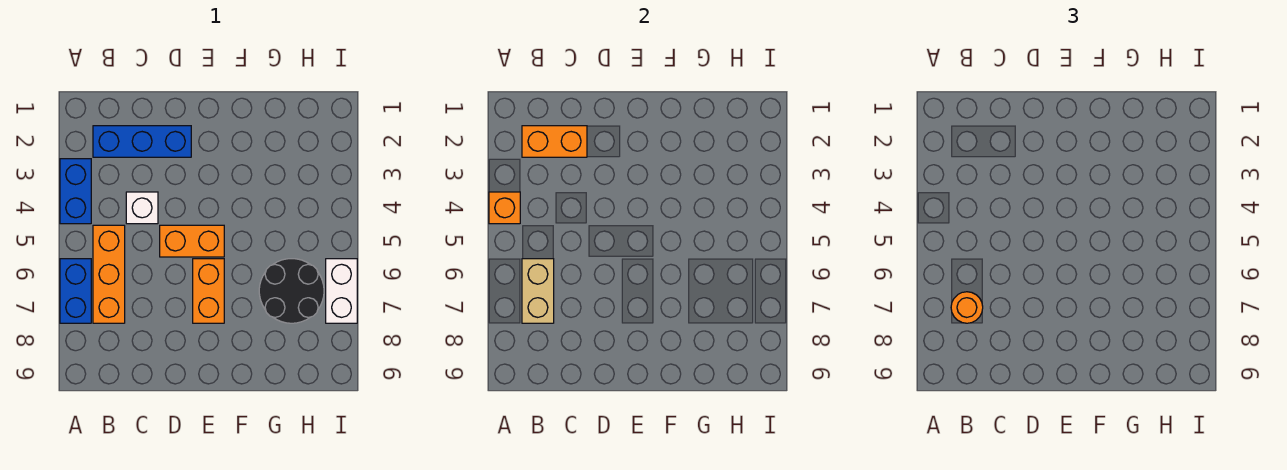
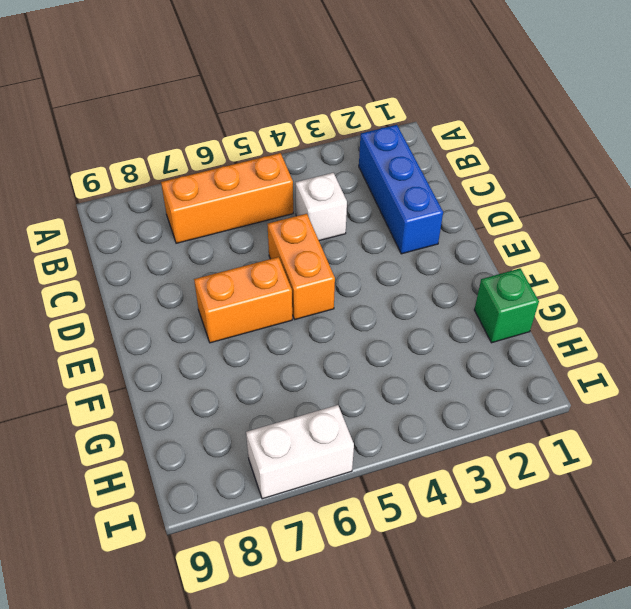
green 1x1 brick [474,268,539,343] -> none
none -> blue 1x2 brick [60,159,91,224]
none -> blue 1x2 brick [60,259,91,323]
none -> black 2x2 round brick [259,259,324,323]

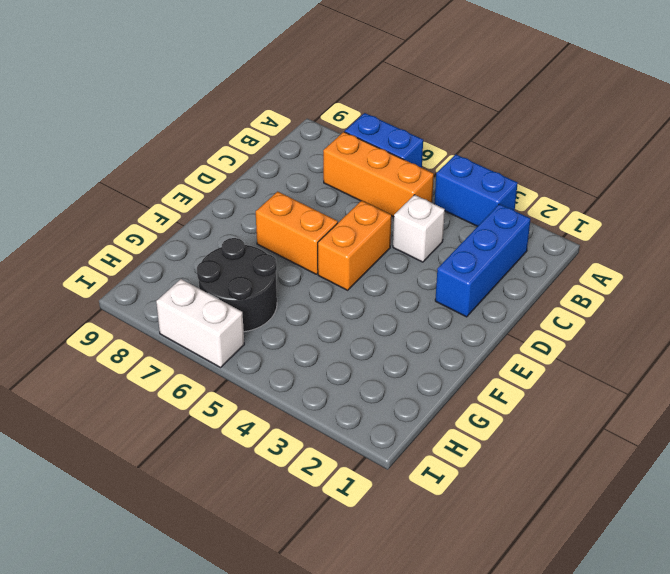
none -> orange 1x1 brick [489,192,520,224]
none -> orange 1x2 brick [522,126,587,157]
none -> tan 1x2 brick [522,259,554,323]

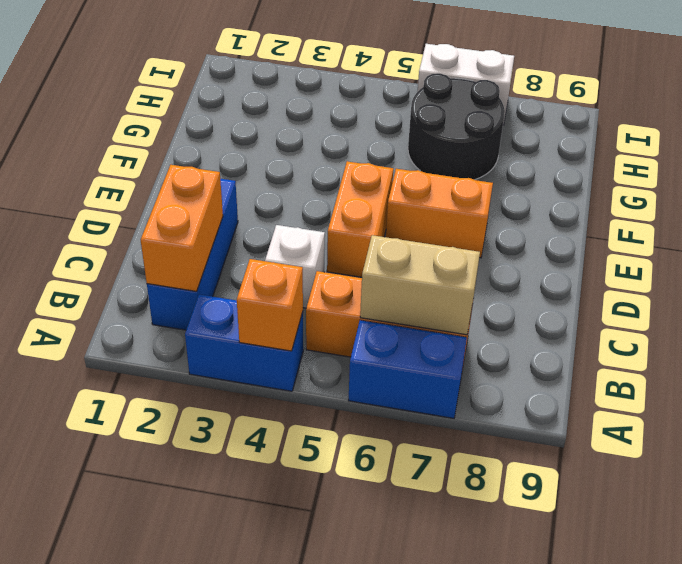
none -> orange 1x1 round brick [951,292,983,323]

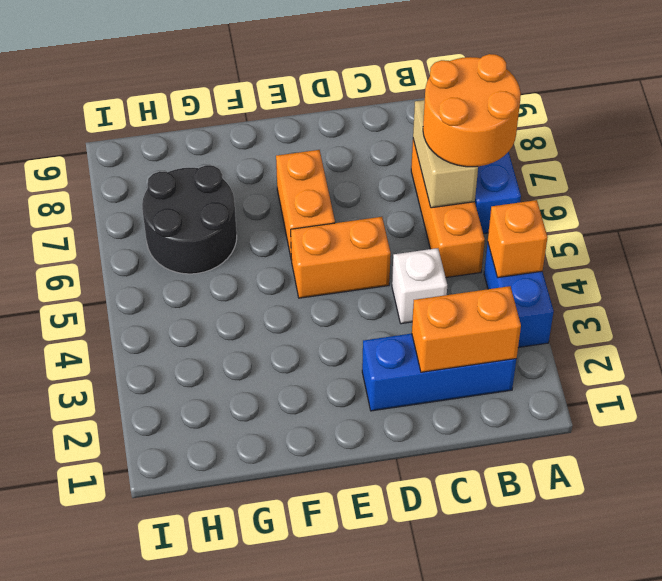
orange 2x2 round brick [423,54,521,167] -> orange 1x1 round brick [951,292,983,323]
none -> white 1x2 brick [326,259,357,323]

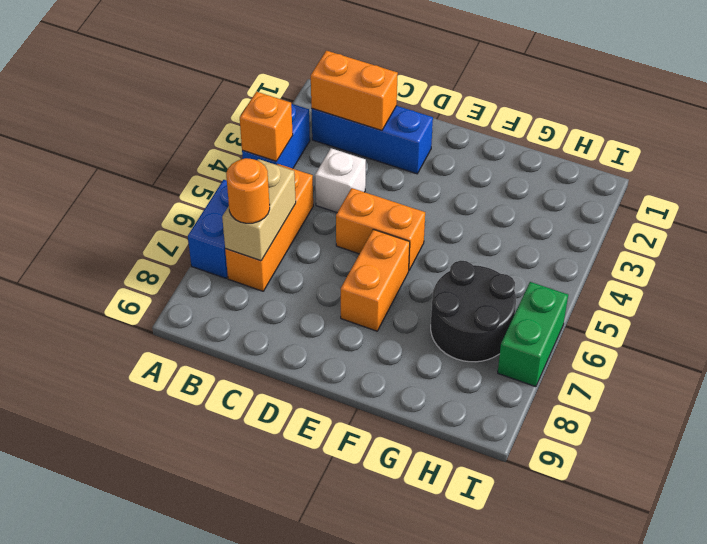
green 1x2 brick [498,282,568,387] -> white 1x2 brick [326,259,357,323]

